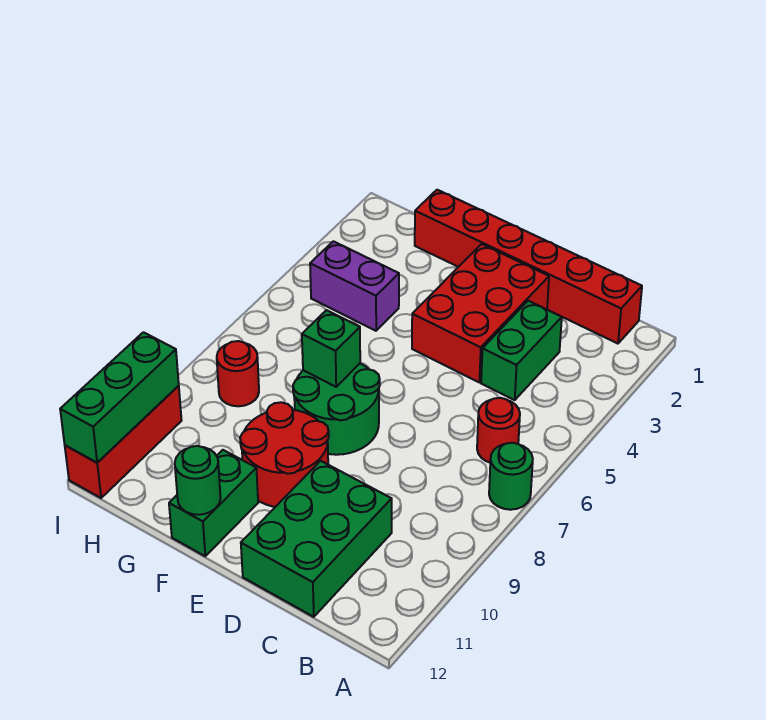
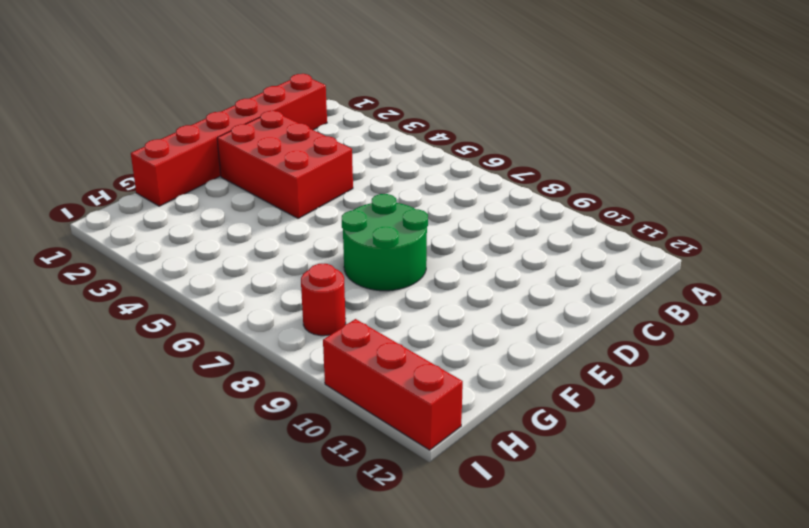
none -> green 1x1 round brick [489,443,533,510]
none -> red 1x1 round brick [477,398,520,462]
none -> green 1x2 brick [481,301,562,400]

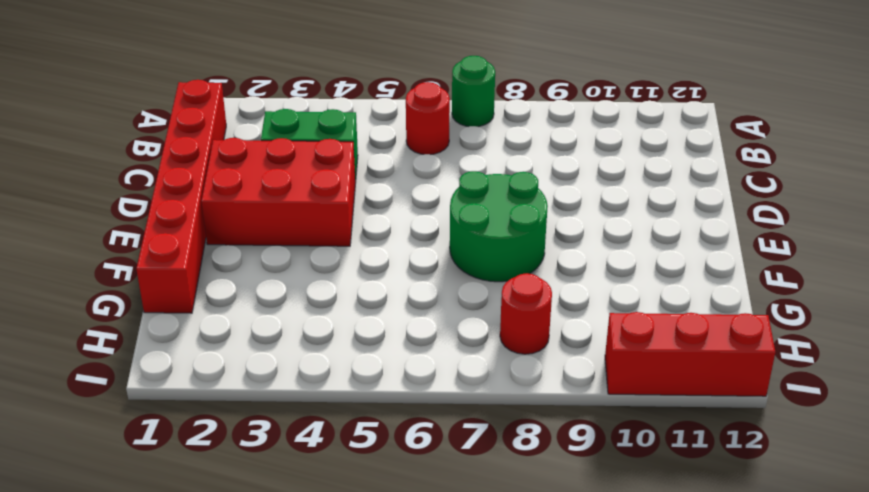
none -> green 2x3 brick [241,461,392,617]
none -> red 2x2 round brick [240,402,329,507]
none -> green 1x2 brick [169,450,258,556]

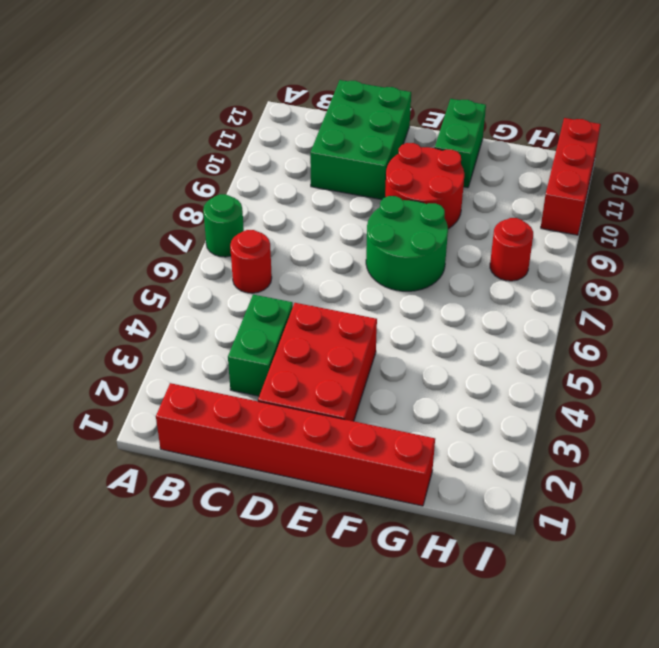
none -> purple 1x2 brick [310,241,399,331]
none -> green 1x1 brick [302,310,360,387]
none -> green 1x1 round brick [175,446,221,515]

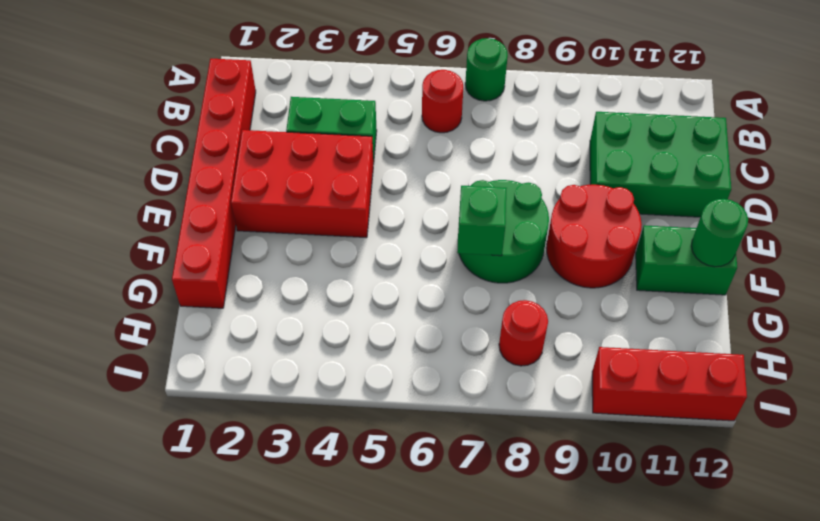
none -> purple 1x2 brick [310,241,399,331]
none -> green 1x3 brick [60,332,179,463]

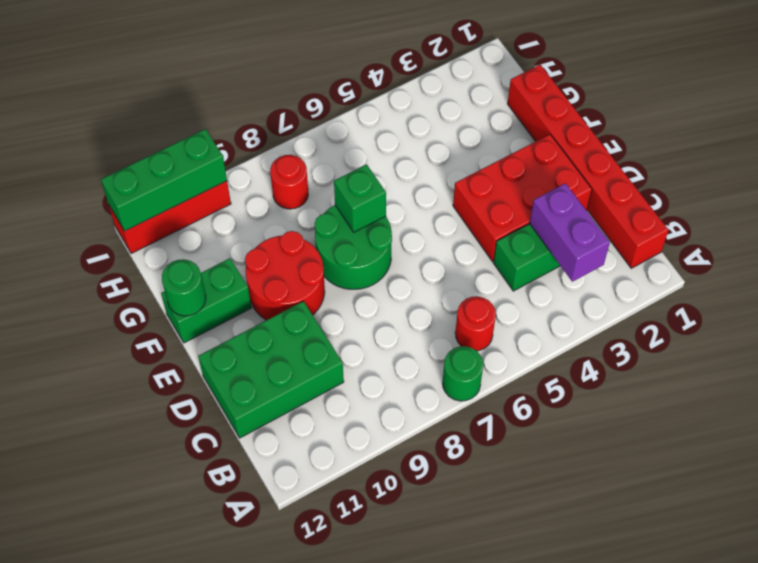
purple 1x2 brick [530,183,610,282] -> purple 1x2 brick moved to [310,241,399,331]

